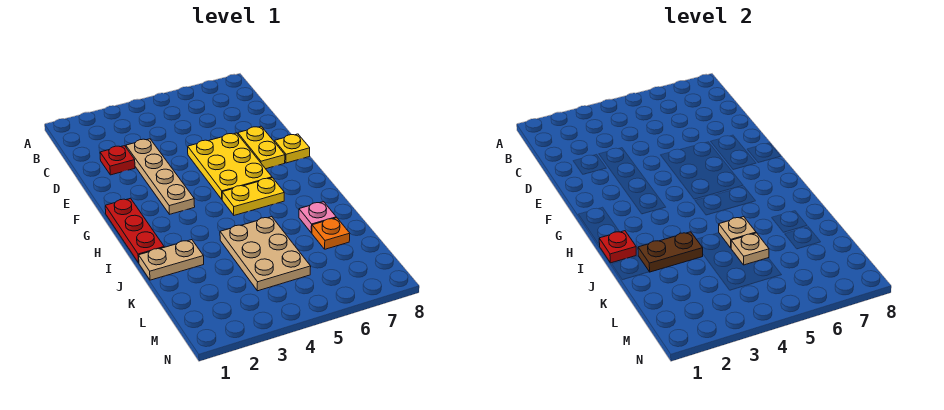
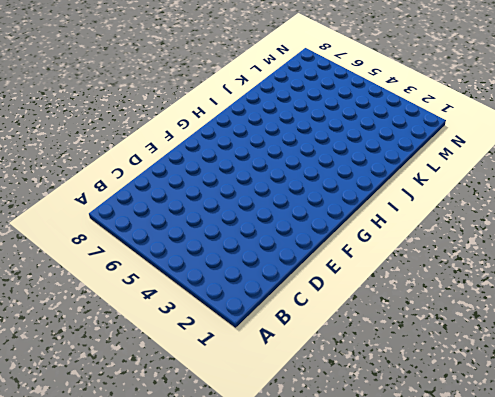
none -> red 1x1 plate [100,146,135,175]
none -> tan 1x4 plate [126,139,195,214]
none -> yellow 2x3 plate [188,133,272,199]

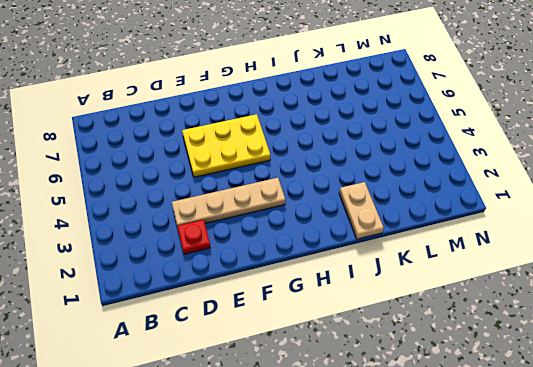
none -> yellow 1x2 plate [238,126,285,169]
none -> yellow 1x1 plate [275,134,310,163]
none -> red 1x3 plate [105,198,164,263]

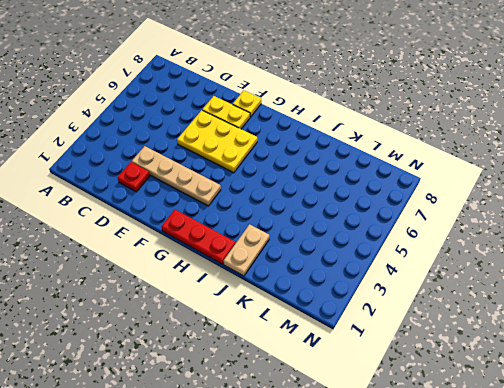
none -> yellow 1x2 plate [222,178,284,215]
none -> tan 2x3 plate [220,217,311,291]
none -> pink 1x1 plate [299,202,336,233]

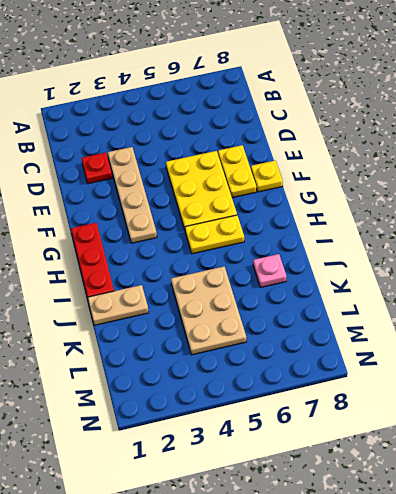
none -> orange 1x1 plate [312,218,350,249]
none -> red 1x1 plate [599,231,636,263]
none -> brown 1x2 plate [638,232,703,272]

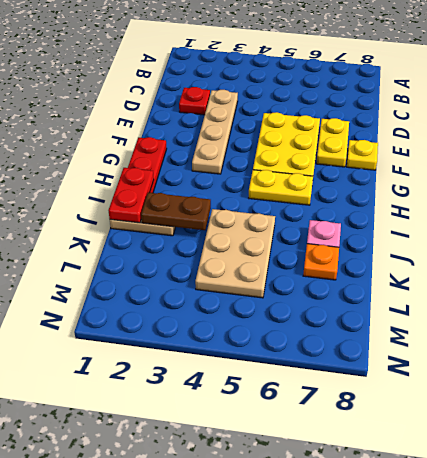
red 1x2 plate [109,168,154,223] -> red 1x1 plate [599,231,636,263]
none -> tan 1x1 plate [719,217,756,248]
none -> tan 1x1 plate [731,233,769,265]

